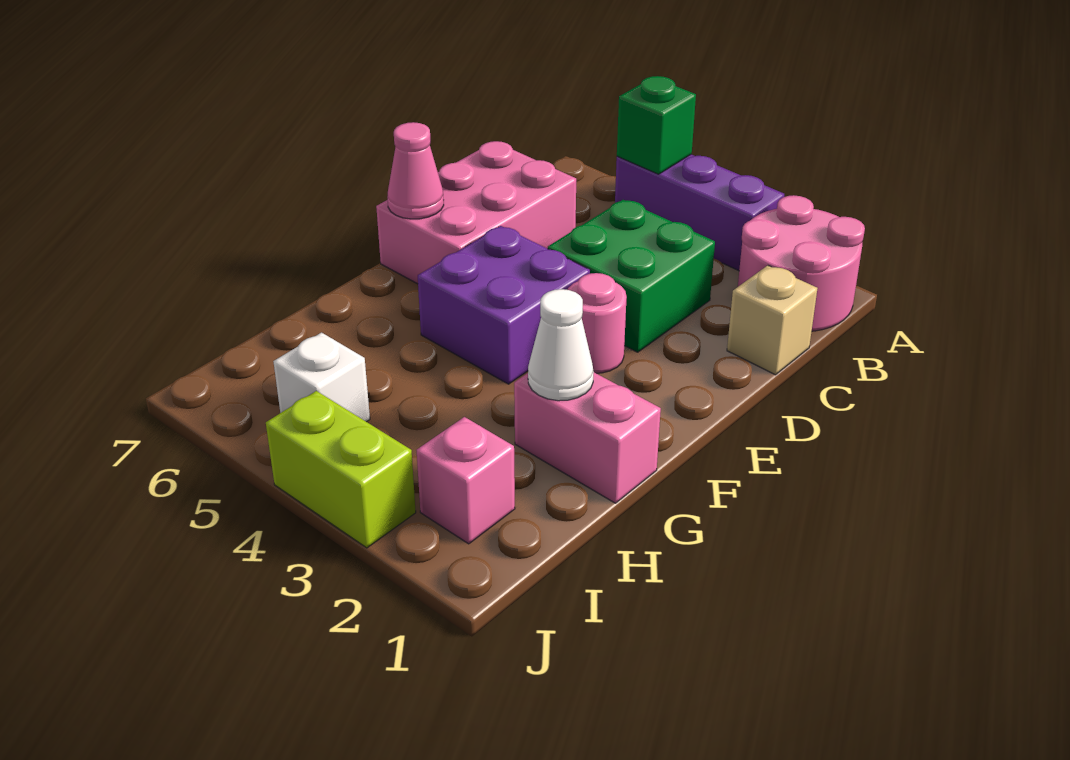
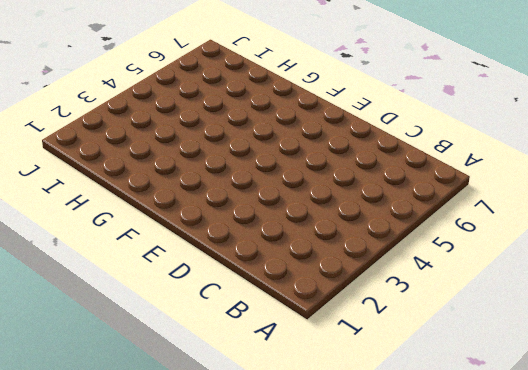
none -> pink 2x2 round brick [738,195,865,331]
none -> purple 1x3 brick [615,154,784,271]
none -> tan 1x1 brick [727,265,818,375]

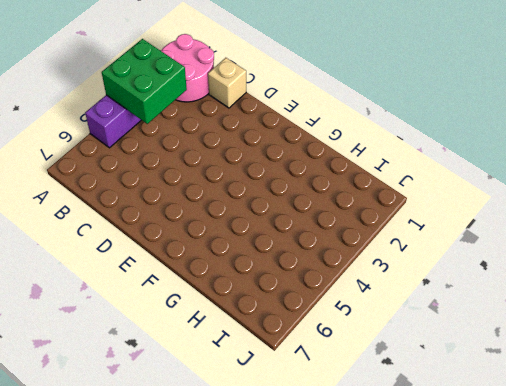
green 2x2 brick [102,39,187,124] -> green 2x2 brick moved to [548,200,715,352]
none -> pink 2x3 brick [376,141,576,284]
none -> pink 1x1 round brick [568,273,627,373]
none -> purple 2x2 brick [418,226,590,384]

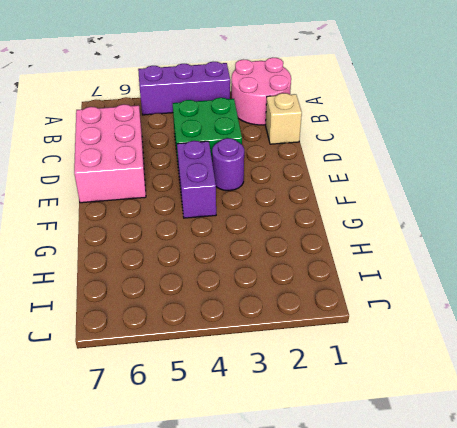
purple 1x1 round brick [212,138,244,191] -> pink 1x1 round brick [568,273,627,373]
purple 1x2 brick [177,141,216,218] -> purple 2x2 brick [418,226,590,384]
none -> pink 1x2 brick [514,373,661,503]
none -> pink 1x1 brick [417,417,515,544]
none -> white 1x1 brick [273,333,370,422]

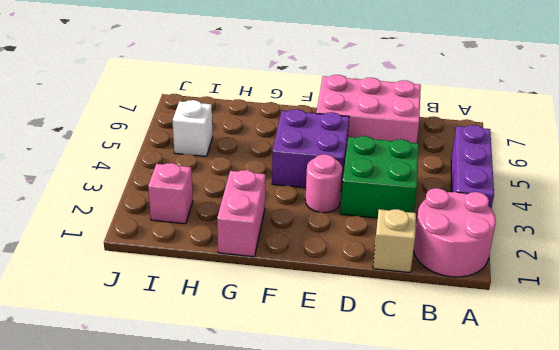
none -> lime 1x2 brick [266,391,416,548]
none -> green 1x1 brick [617,76,696,174]
none -> pink 1x1 cone [387,122,444,219]

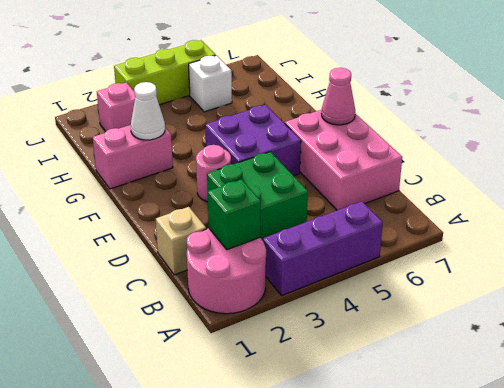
green 1x1 brick [208,179,261,250] -> green 1x1 brick moved to [617,76,696,174]
lime 1x3 brick [114,40,216,105] -> lime 1x2 brick [266,391,416,548]

